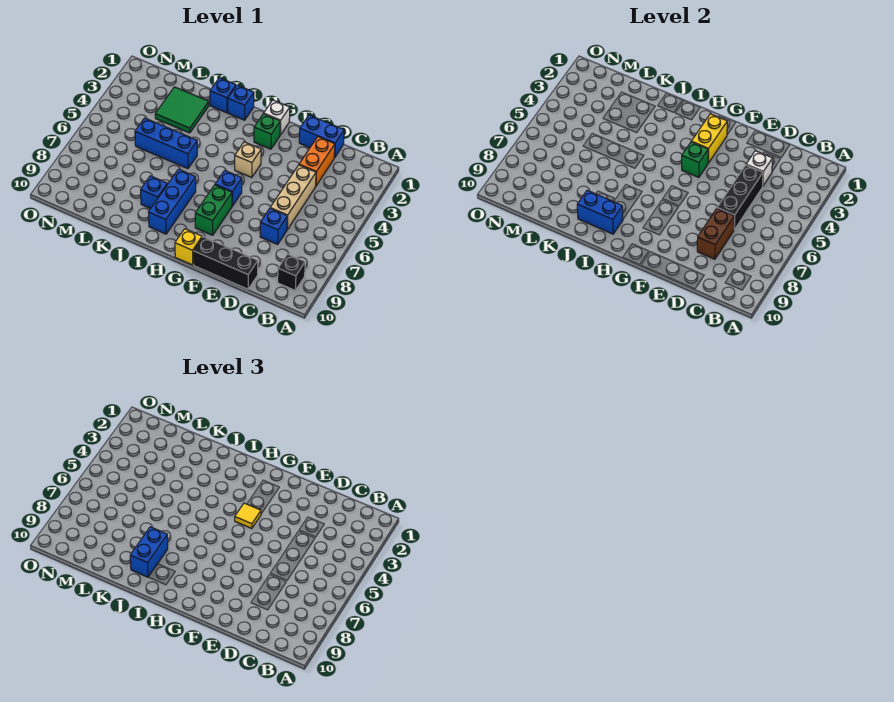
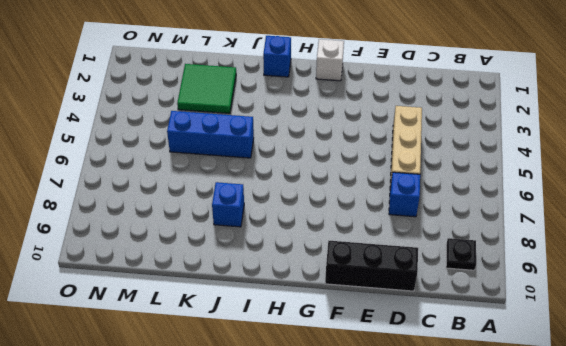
black 1x1 plate [446,238,476,270] -> black 1x1 brick [278,254,305,290]
none -> blue 1x2 brick [299,115,344,158]
none -> orange 1x2 brick [299,137,335,186]
none -> green 1x1 brick [254,114,280,149]

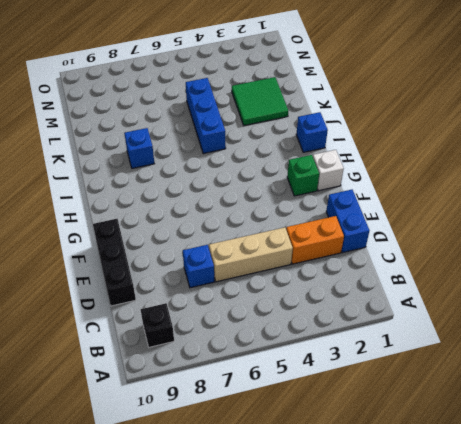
none -> tan 1x1 brick [235,142,261,178]
none -> blue 1x1 brick [215,170,242,206]
none -> green 1x2 brick [195,185,232,235]

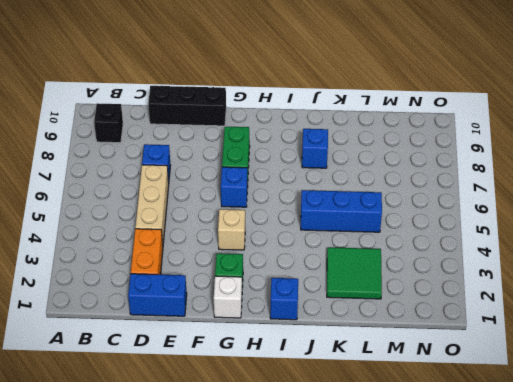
none -> yellow 1x1 brick [175,229,202,265]
none -> blue 1x3 brick [148,169,196,234]
none -> blue 1x1 brick [210,78,236,113]

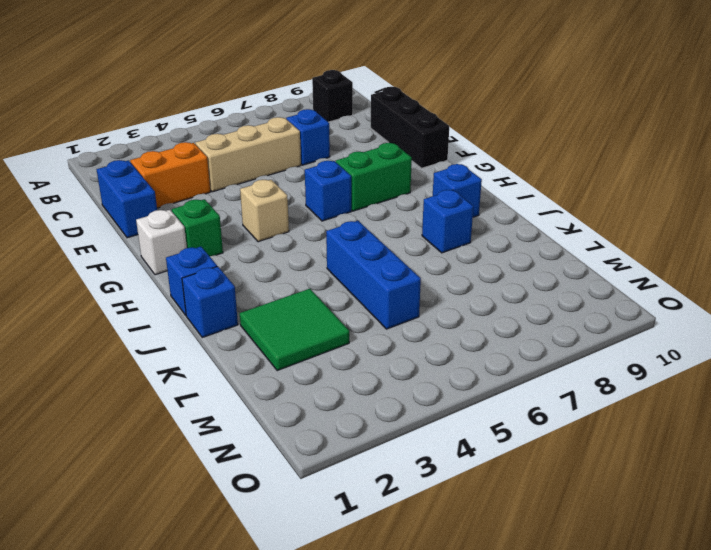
blue 1x1 brick [433,164,482,217] -> blue 1x3 brick [148,169,196,234]
none -> yellow 1x1 brick [175,229,202,265]
none -> white 1x1 brick [746,151,773,186]
none -> black 1x3 brick [717,165,763,230]

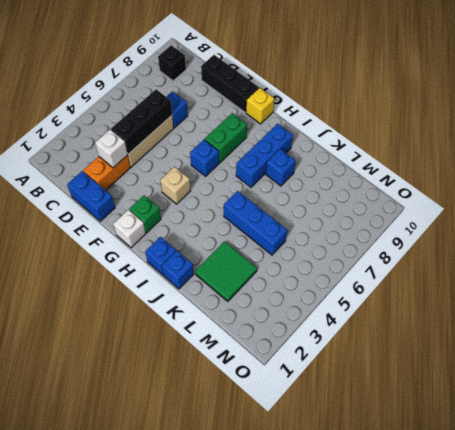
none -> brown 1x2 brick [697,209,734,259]
none -> yellow 1x2 brick [691,114,727,163]
none -> green 1x1 brick [682,142,708,178]

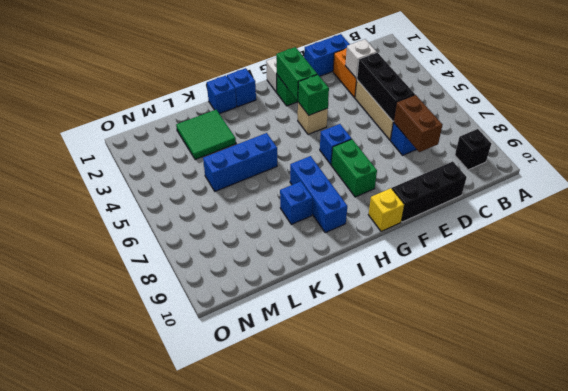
green 1x2 brick [276,47,317,101] -> yellow 1x2 brick [691,114,727,163]
none -> blue 1x2 brick [577,190,623,234]
none -> yellow 1x1 tile [235,503,261,529]
none -> blue 1x2 brick [130,527,168,577]

